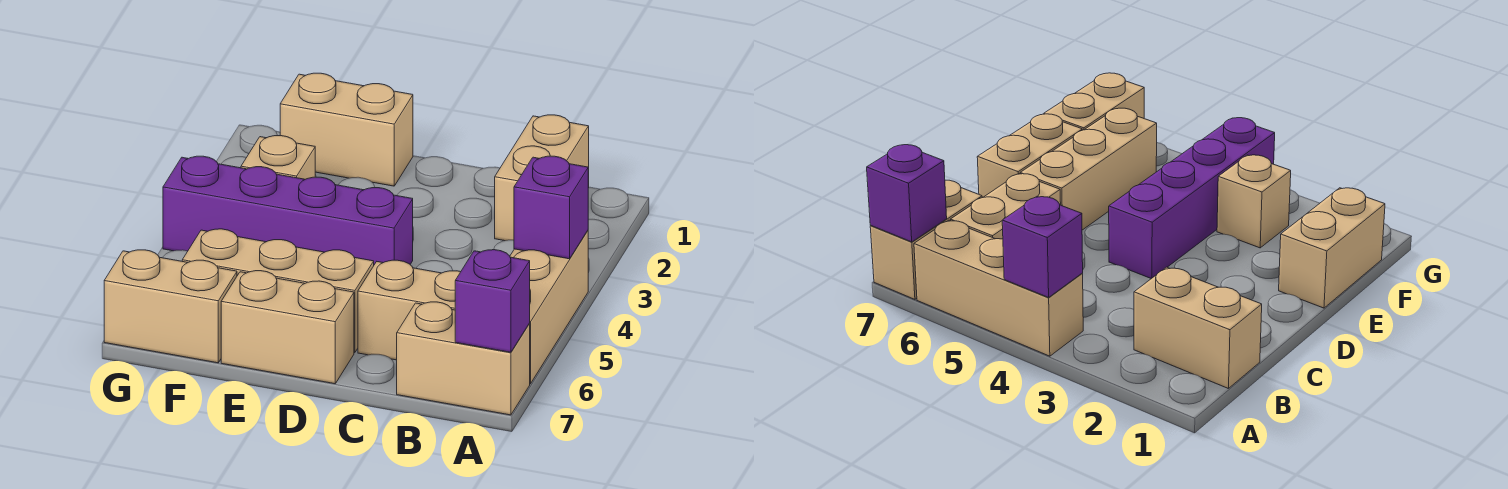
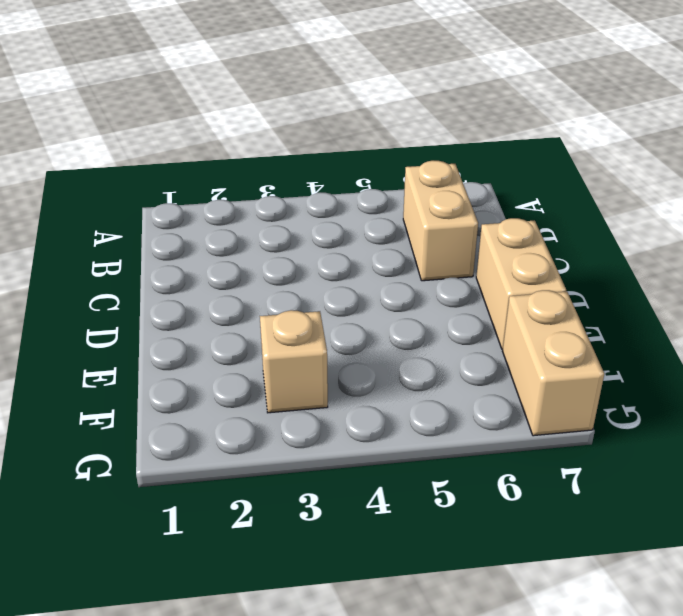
none -> tan 1x3 brick [510,231,588,384]
none -> tan 1x2 brick [397,302,530,415]
none -> tan 1x2 brick [495,115,589,241]

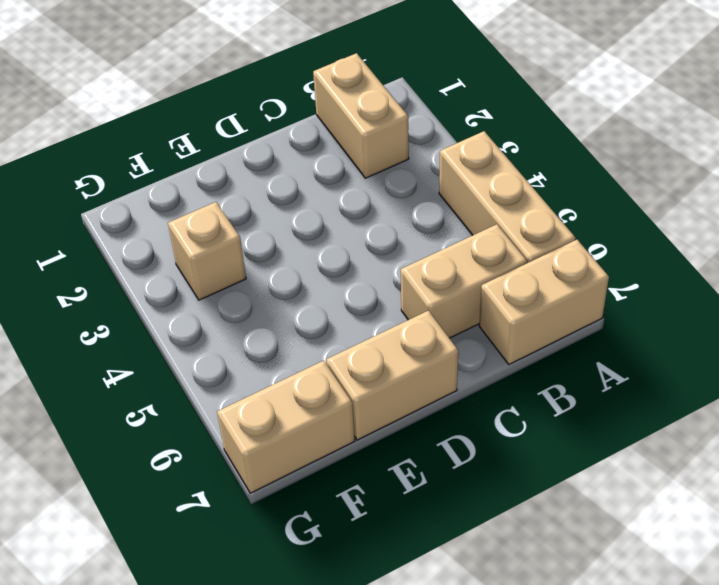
none -> purple 1x4 brick [163,156,413,265]
none -> tan 1x3 brick [182,229,374,353]
none -> tan 1x2 brick [280,73,413,186]

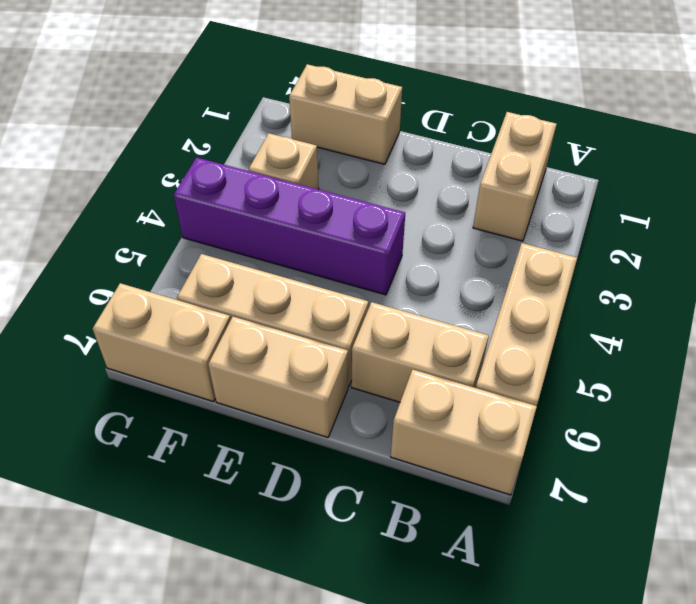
none -> purple 1x1 brick [514,156,588,259]
none -> purple 1x1 brick [455,250,530,352]

